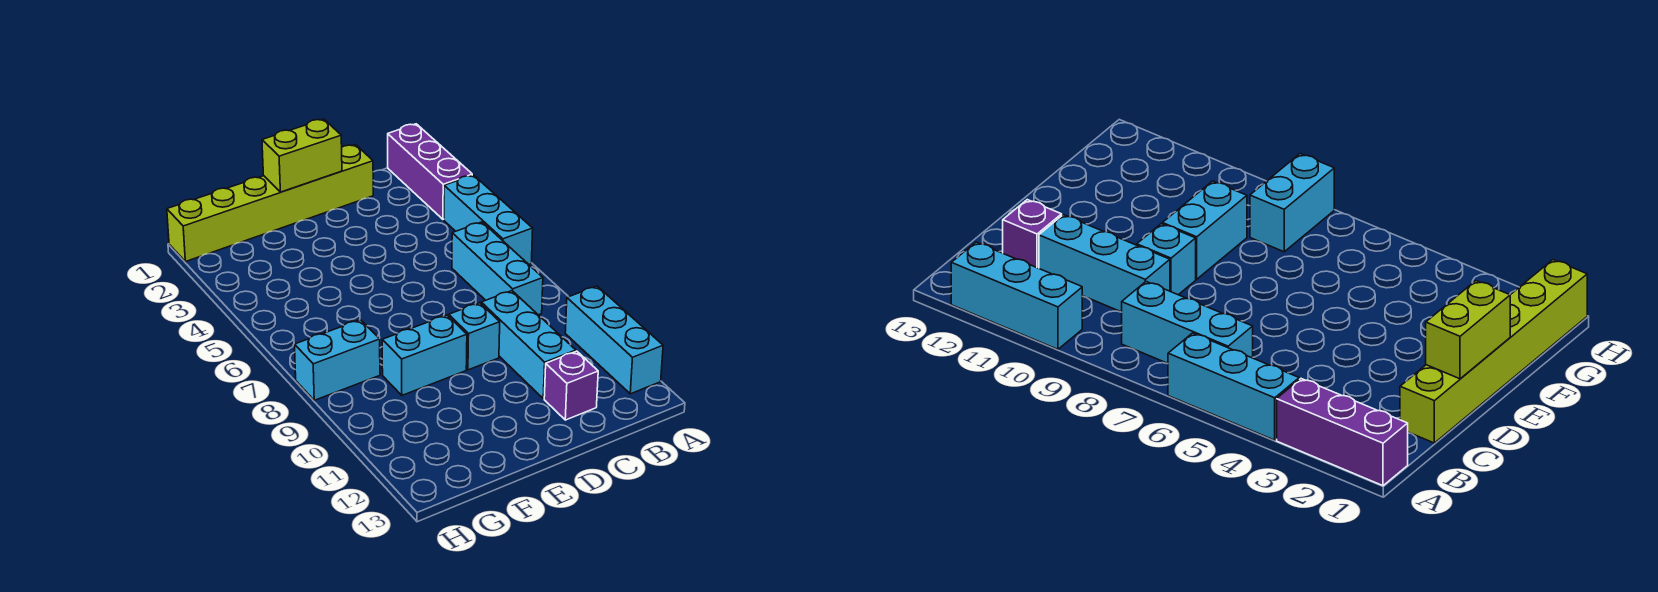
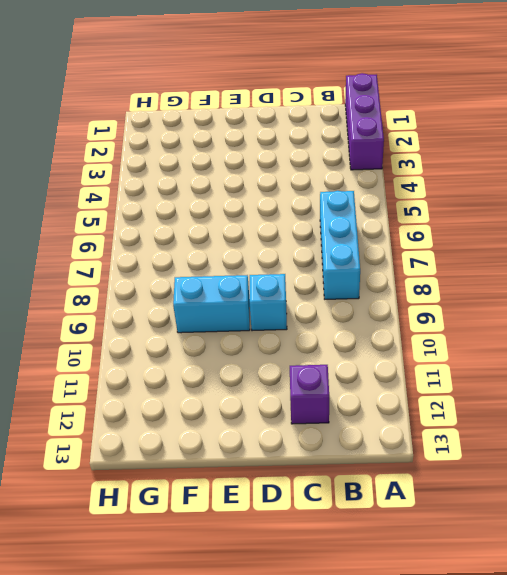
none -> cyan 1x3 brick [444,175,533,264]
none -> cyan 1x3 brick [565,286,663,394]

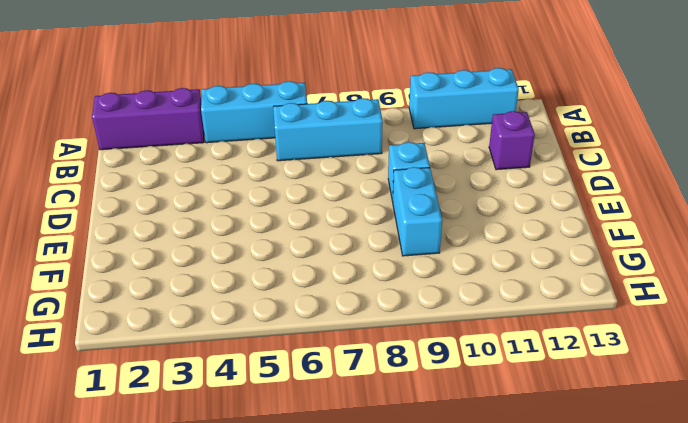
none -> lime 1x6 brick [167,145,373,262]
none -> cyan 1x3 brick [481,291,576,399]

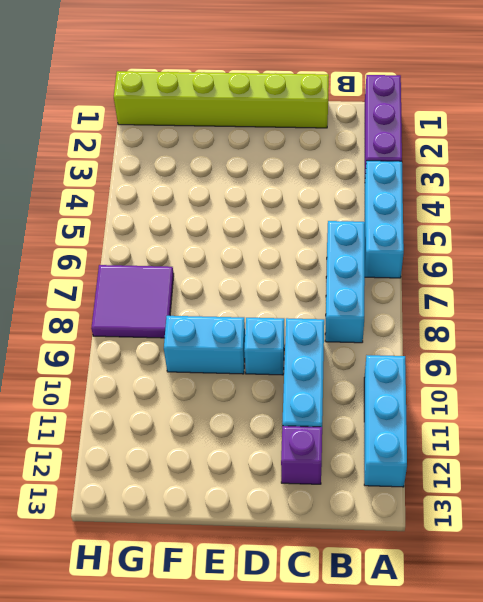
purple 2x2 tile [91,265,174,338] -> cyan 1x2 brick [295,320,380,400]
none -> lime 1x2 brick [262,119,342,192]

